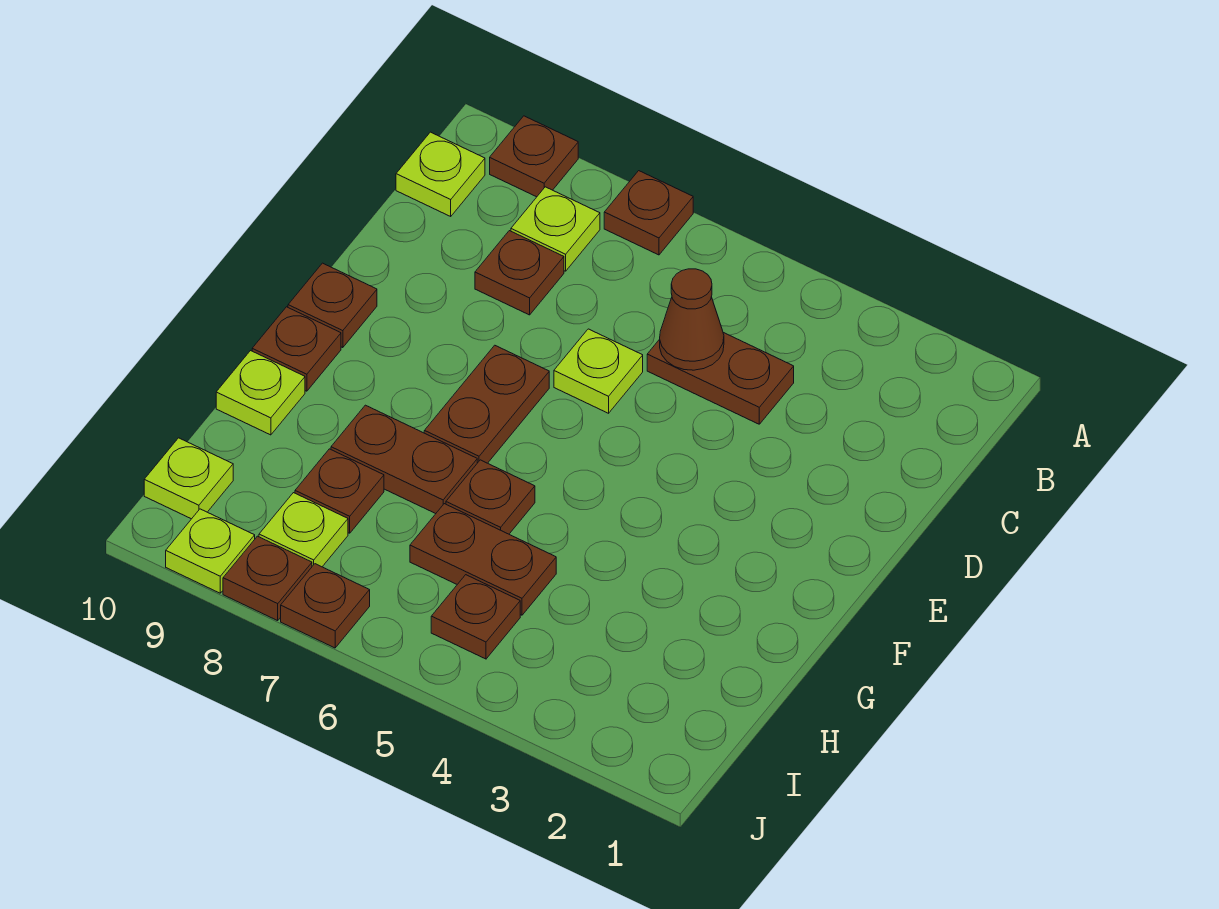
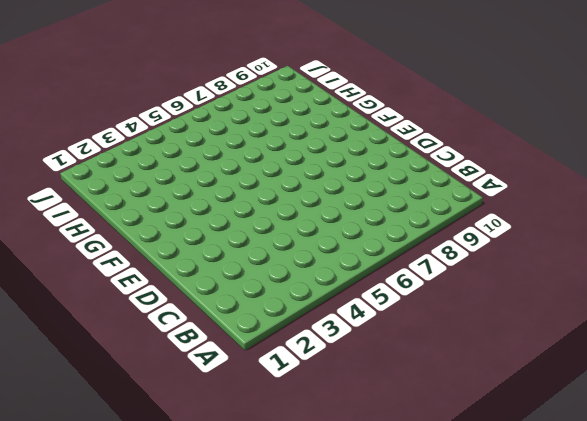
none -> brown 1x1 plate [604,171,693,255]
none -> brown 1x1 plate [490,116,578,197]
none -> lime 1x1 plate [511,187,600,271]

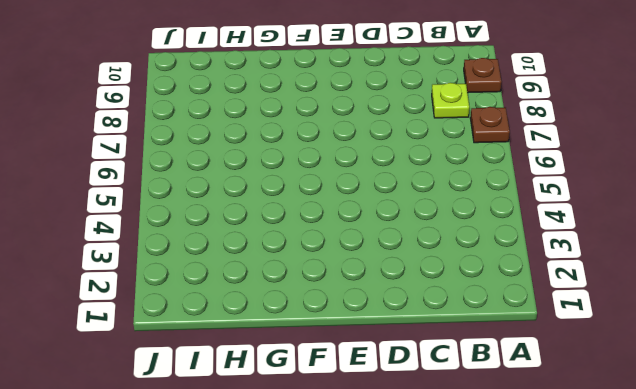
none -> lime 1x1 plate [396,132,485,216]
none -> brown 1x2 plate [647,333,794,424]
none -> brown 1x1 plate [475,231,564,315]

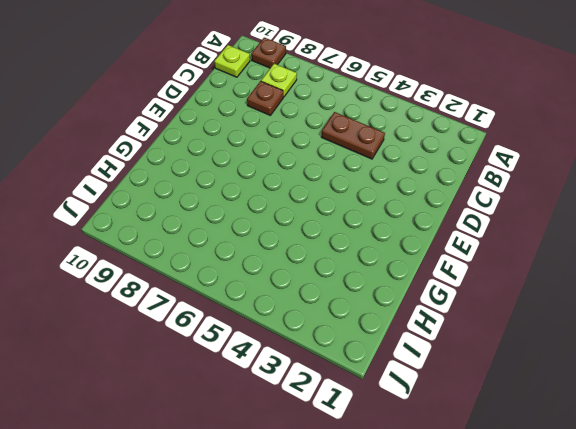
none -> brown 1x1 plate [604,171,693,255]
none -> lime 1x1 plate [554,329,643,413]
none -> brown 1x2 plate [424,345,549,463]

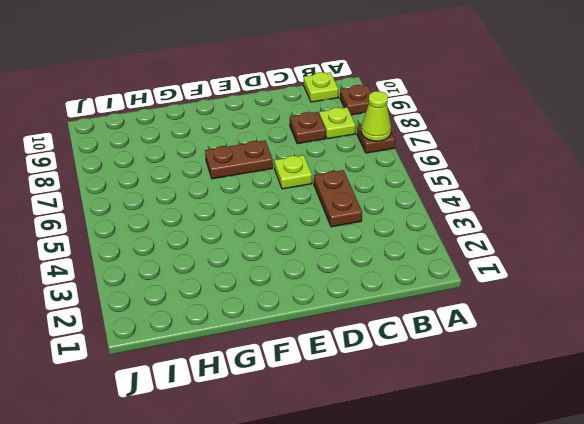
lime 1x1 cone [361,91,391,141] -> none
none -> brown 1x1 plate [288,263,377,348]
none -> brown 1x1 plate [252,307,341,391]
none -> brown 1x1 plate [446,460,535,534]

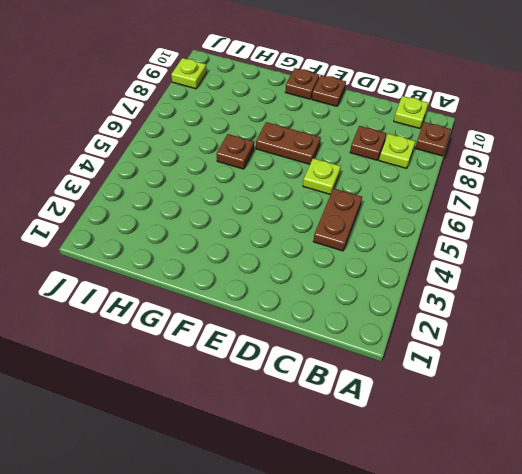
none -> brown 1x1 plate [604,171,693,255]
none -> brown 1x2 plate [331,405,477,514]
none -> lime 1x1 plate [216,351,305,435]

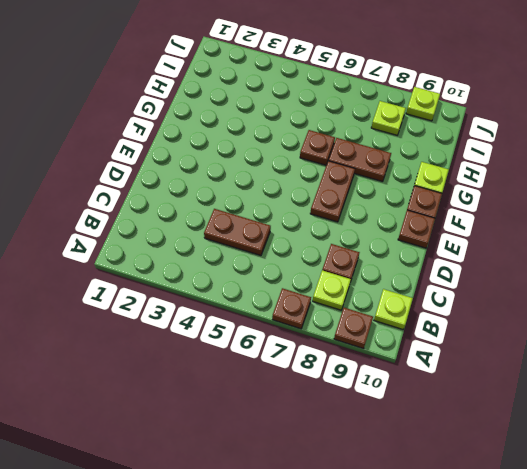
none -> lime 1x1 plate [554,329,643,413]
none -> brown 1x2 plate [410,504,556,615]
none -> brown 1x1 plate [295,449,384,533]

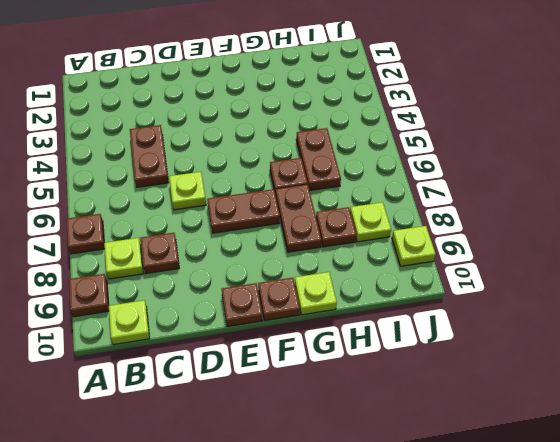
none -> brown 1x1 plate [431,575,520,659]
none -> lime 1x1 plate [144,438,233,519]
none -> brown 1x1 plate [281,564,370,648]

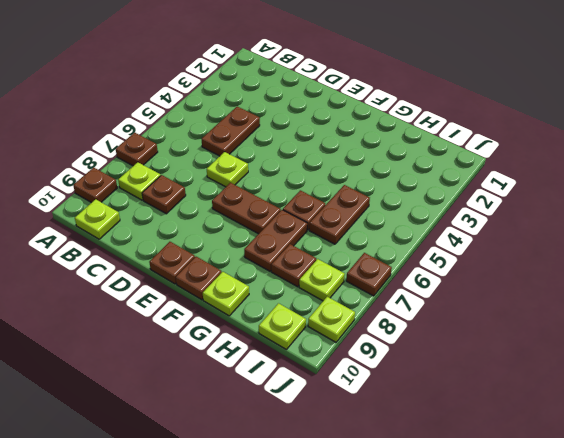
none -> brown 1x1 plate [431,575,520,659]
none -> brown 1x1 plate [223,536,312,621]
none -> brown 1x1 cone [660,269,724,370]

